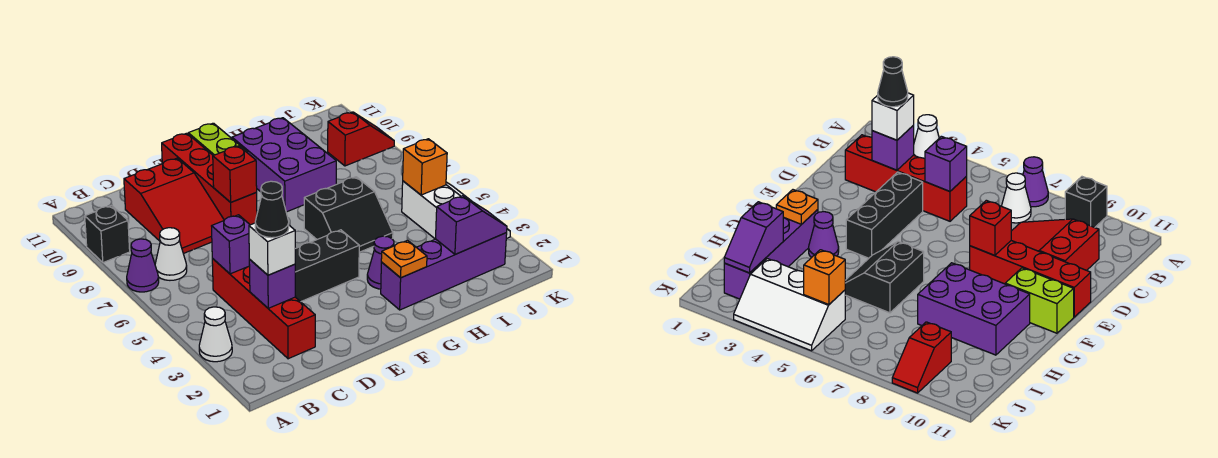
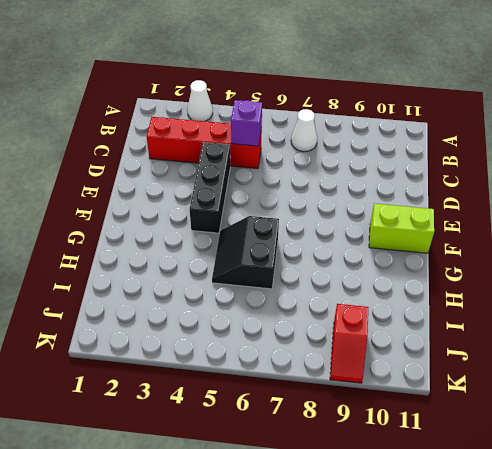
none -> purple 1x1 cone [127,239,159,292]
none -> black 1x1 brick [85,206,130,263]
none -> red 2x3 slope [124,158,224,254]

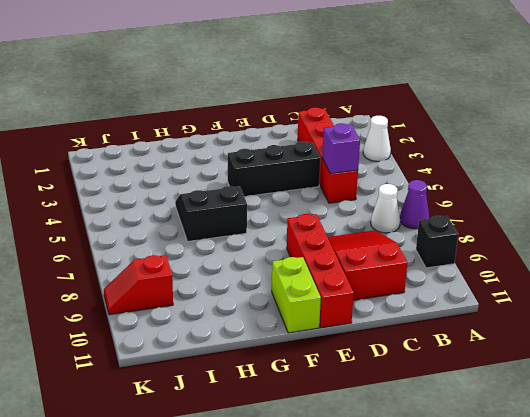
none -> purple 1x4 brick [381,233,507,310]
none -> purple 1x1 cone [367,236,394,289]
none -> purple 2x3 brick [232,118,336,212]

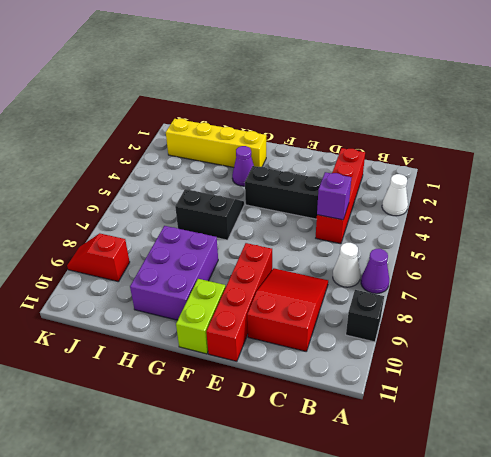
yellow 1x4 brick [166,119,266,167] -> purple 1x4 brick [381,233,507,310]
none -> white 2x3 slope [402,181,510,239]
none -> purple 1x1 brick [249,260,296,308]
none -> red 1x1 brick [213,146,257,202]

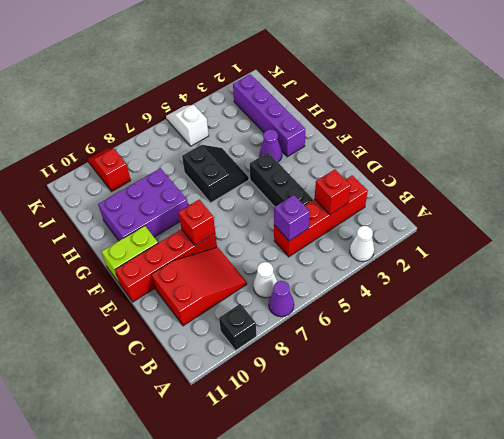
red 1x1 brick [315,170,351,214] -> purple 1x1 brick [249,260,296,308]
white 1x2 slope [166,105,209,146] -> white 2x3 slope [402,181,510,239]
none -> orange 1x1 plate [381,240,427,278]
none -> purple 1x2 slope [436,196,507,254]
none -> orange 1x1 brick [403,139,447,195]

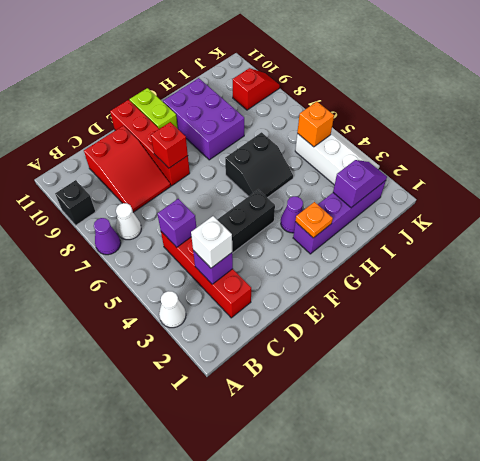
none -> black 1x1 cone [255,181,289,238]

